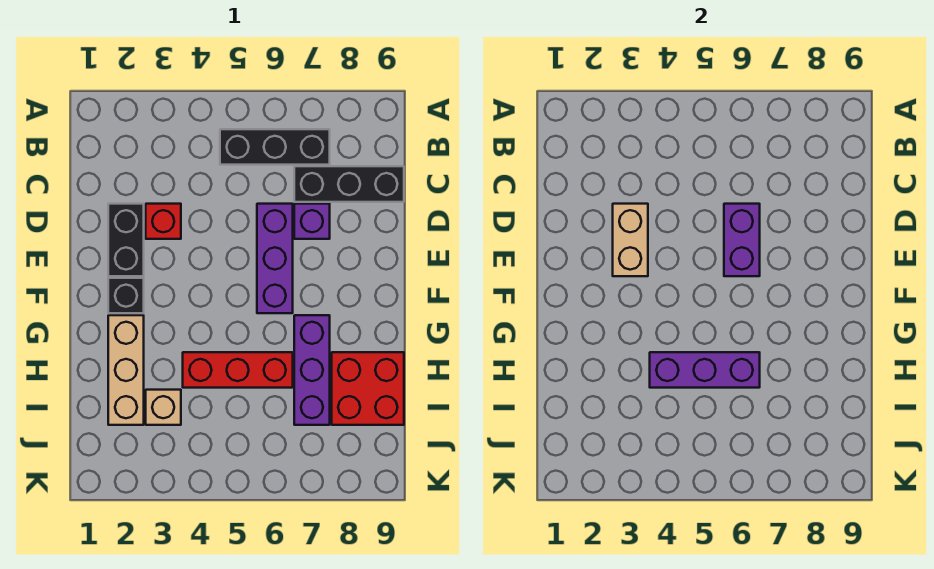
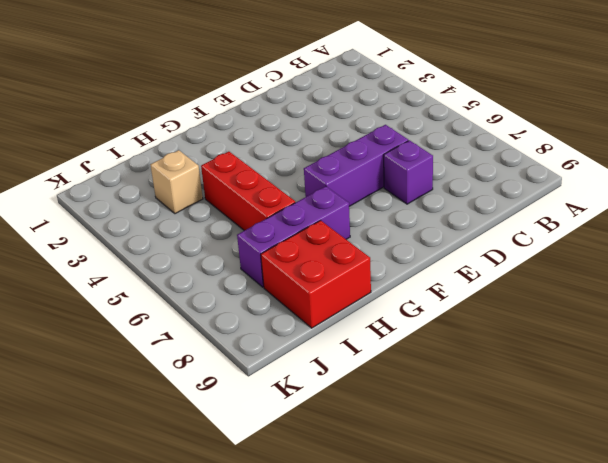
none -> black 1x3 brick [220,129,330,165]
none -> black 1x3 brick [294,166,404,202]
none -> black 1x2 brick [108,204,144,276]

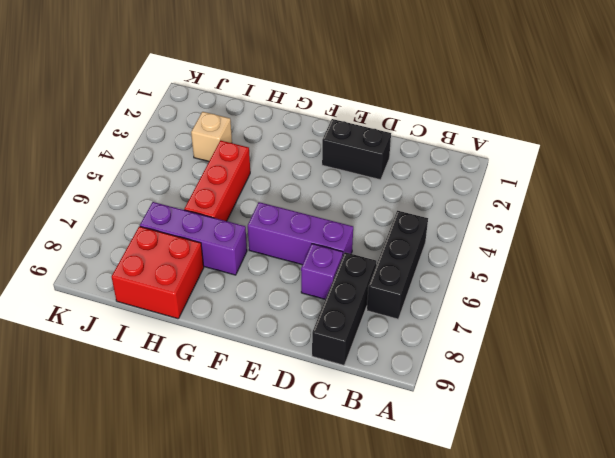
none -> red 1x1 brick [146,204,181,239]
none -> black 1x1 brick [108,278,144,313]
none -> tan 1x3 brick [108,315,144,425]

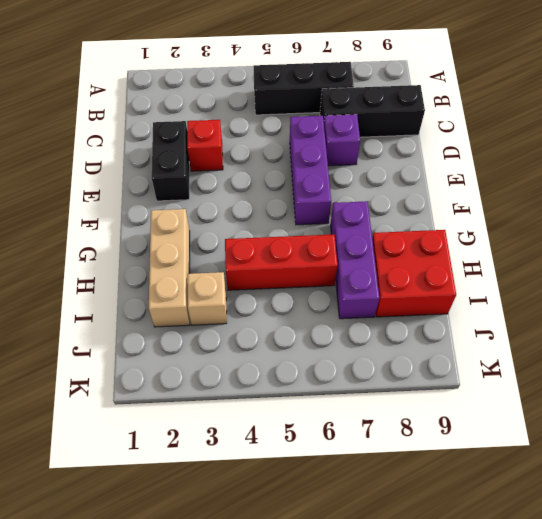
none -> black 1x1 brick [108,278,144,313]
none -> tan 1x2 brick [613,204,648,276]
none -> purple 1x2 brick [724,204,760,276]

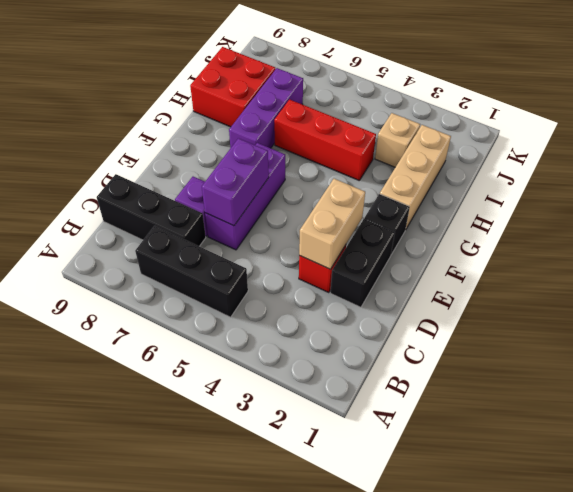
none -> purple 1x3 brick [650,352,760,388]

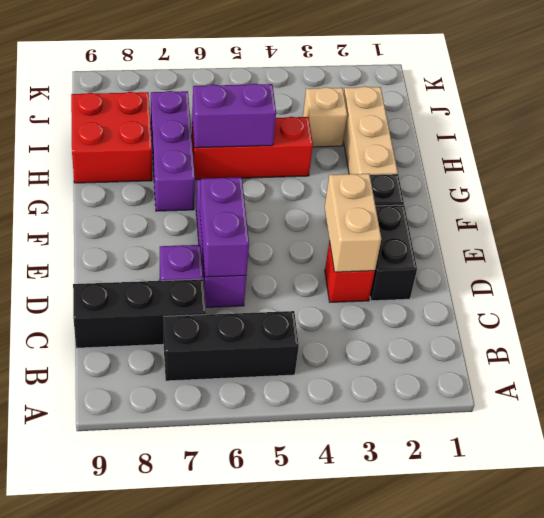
purple 1x2 brick [192,84,276,148] -> purple 1x3 brick [650,352,760,388]

